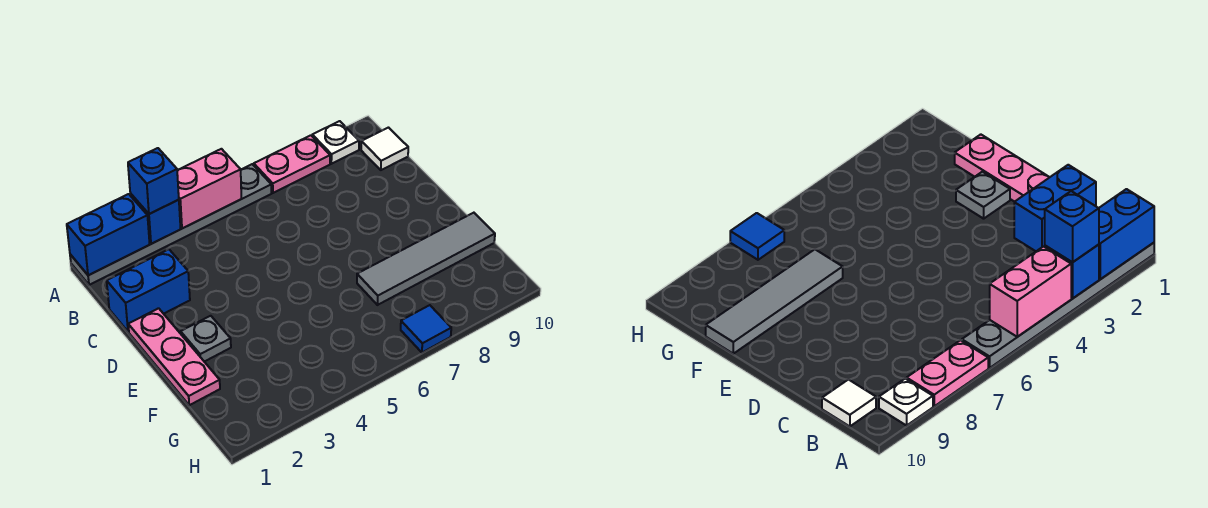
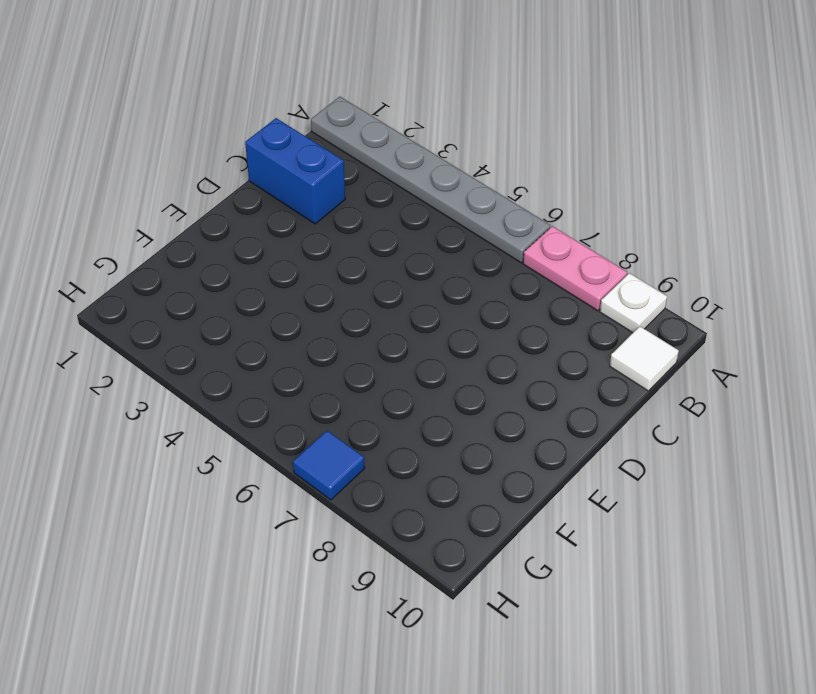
none -> pink 1x3 plate [128,308,220,405]
none -> grey 1x1 plate [181,316,231,362]
none -> grey 1x4 tile [357,213,495,305]

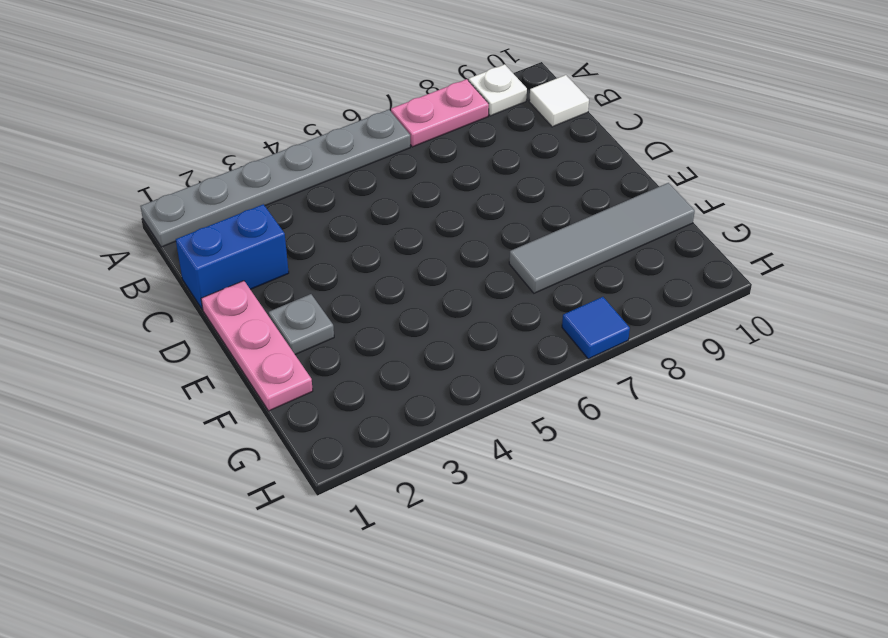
none -> blue 1x2 brick [67,194,150,275]
none -> blue 1x1 brick [130,193,181,244]
none -> pink 1x2 brick [177,149,241,228]

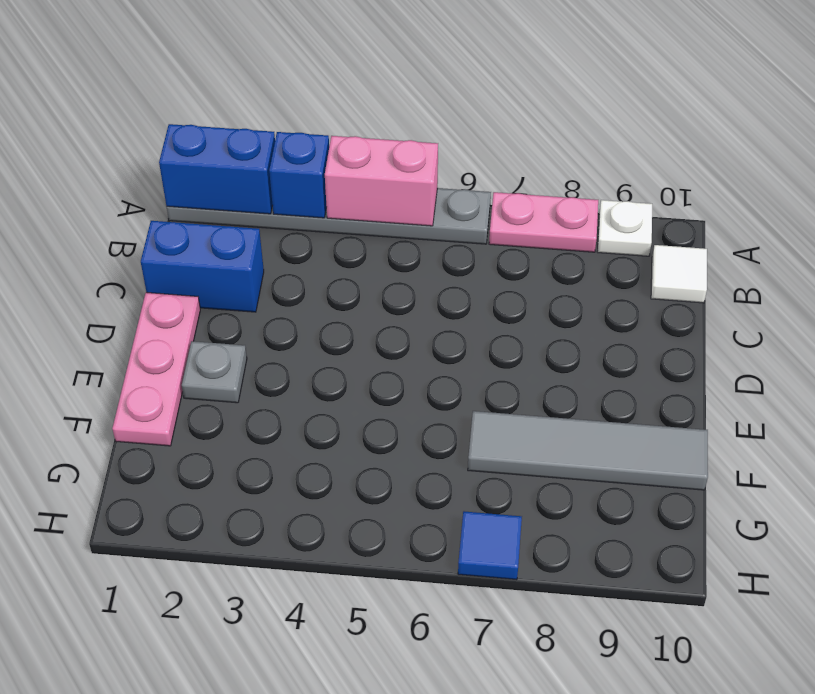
none -> blue 1x1 brick [128,148,179,214]

